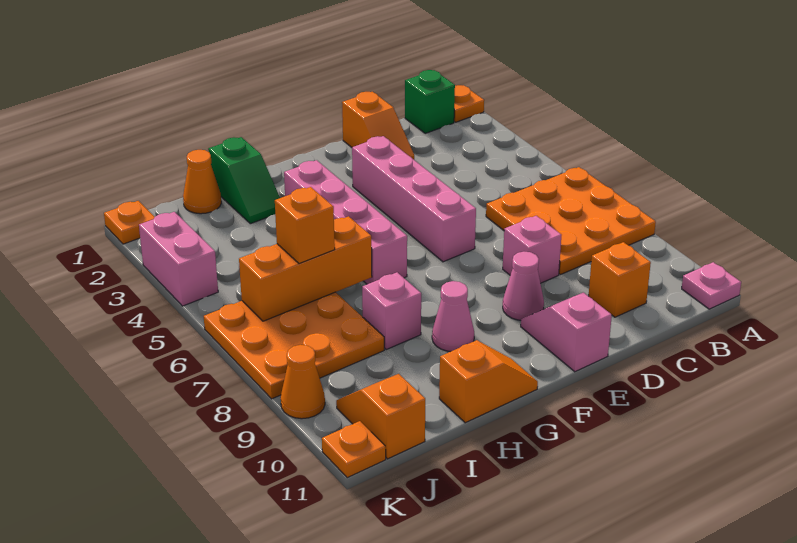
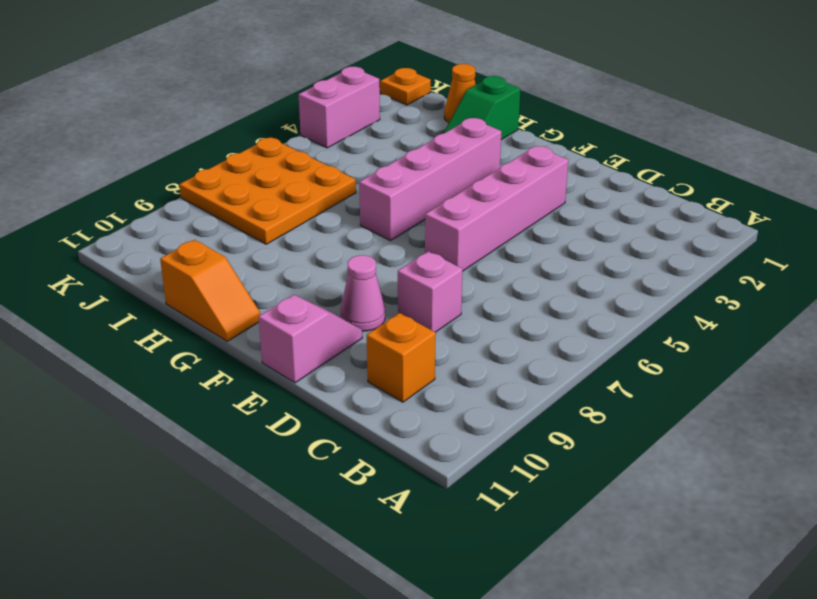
none -> orange 1x1 plate [454,85,484,122]
none -> orange 3x3 plate [486,167,656,275]
none -> pink 1x1 plate [682,262,741,309]

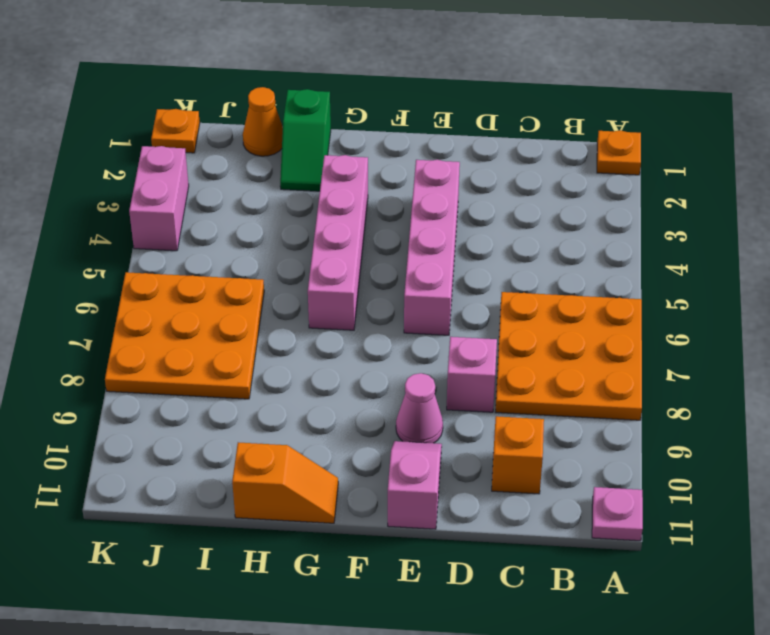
none -> green 1x1 brick [405,70,455,133]
none -> orange 1x2 slope [342,92,414,159]
none -> pink 1x1 cone [432,281,474,352]

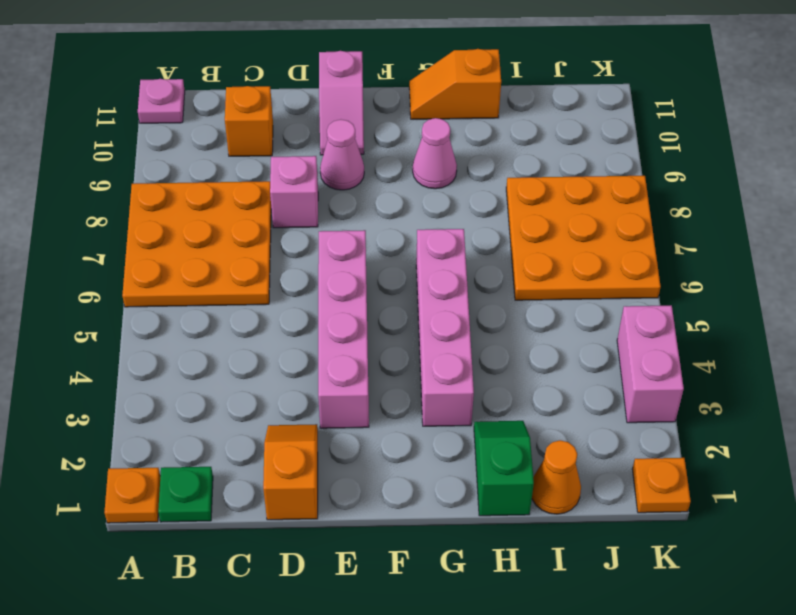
green 1x1 plate [158,467,213,522] -> green 1x1 brick [405,70,455,133]
none -> pink 1x1 brick [362,272,421,349]
none -> orange 1x2 slope [336,374,425,459]
none -> orange 1x1 cone [281,345,325,419]

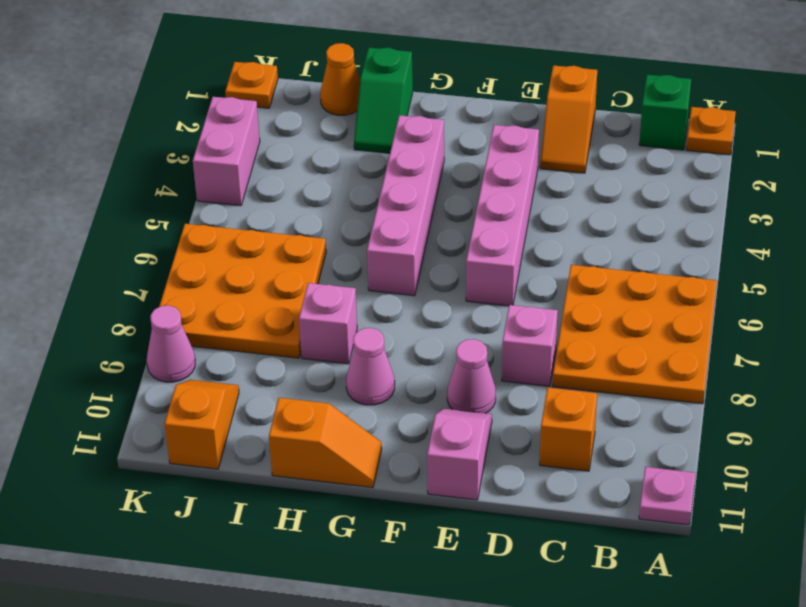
pink 1x1 cone [147,305,195,382] -> orange 1x1 cone [281,345,325,419]
none -> orange 1x1 plate [322,421,386,478]
none -> orange 1x3 brick [239,216,372,321]
none -> orange 1x1 brick [275,187,335,264]

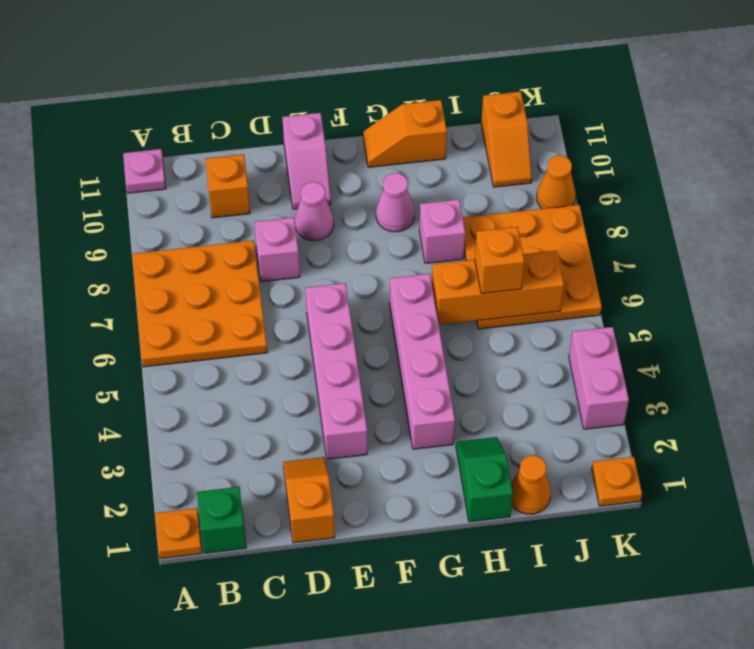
none -> orange 1x1 plate [322,421,386,478]

